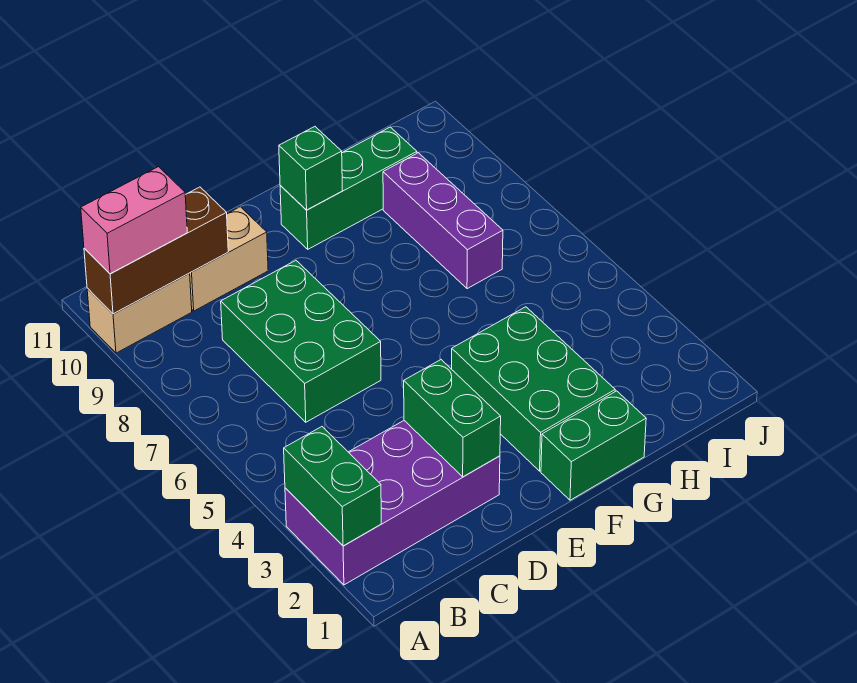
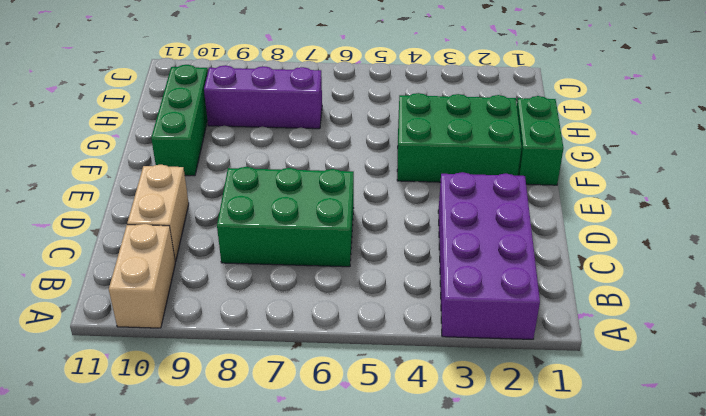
none -> green 1x2 brick [284,427,381,546]
none -> brown 1x3 brick [84,187,228,314]
none -> green 1x2 brick [404,360,501,477]

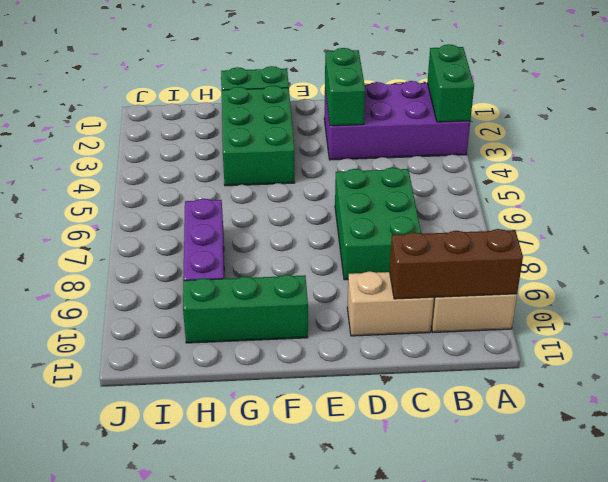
none -> green 1x1 brick [279,127,343,210]
none -> pink 1x2 brick [81,167,187,274]

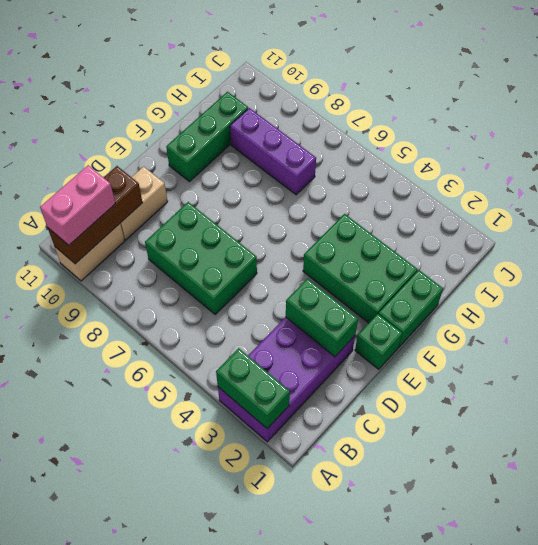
green 1x1 brick [355,314,402,369] -> green 1x1 brick moved to [279,127,343,210]

